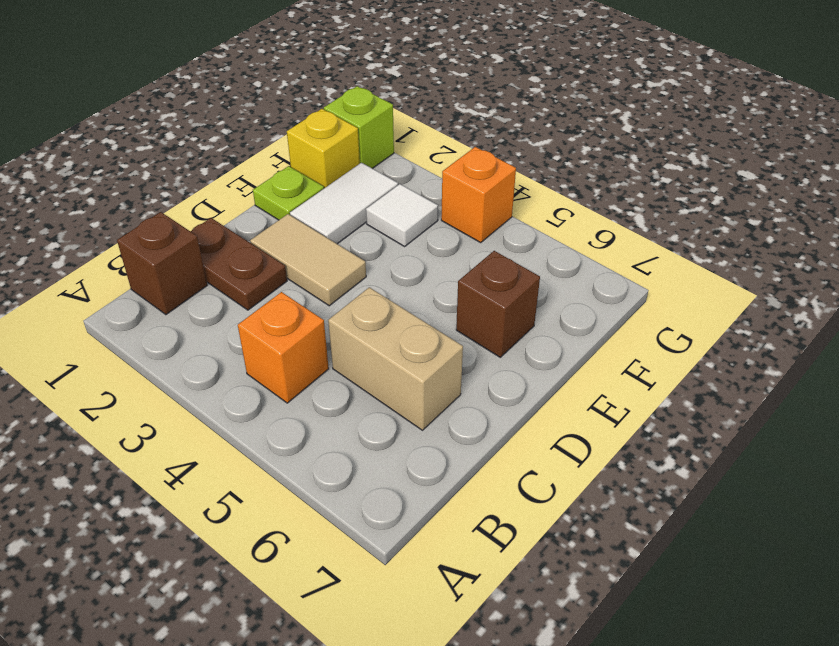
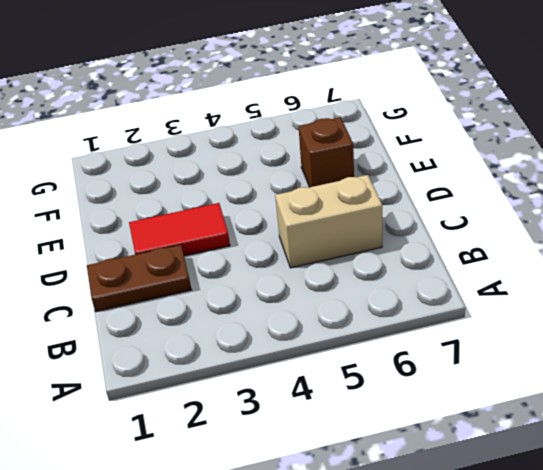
red 1x2 tile [129,203,230,256] -> tan 1x2 tile [250,214,366,306]
none -> brown 1x1 brick [117,212,207,315]
none -> orange 1x1 brick [238,292,329,403]
none -> lime 1x1 plate [253,166,324,220]

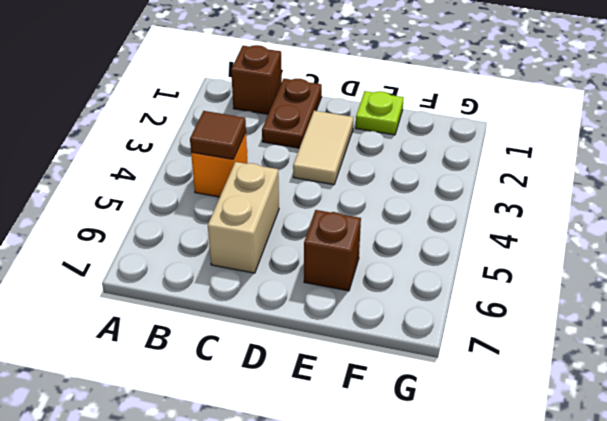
brown 1x1 tile [190,111,246,159] -> none
none -> white 1x2 tile [290,162,398,244]
none -> yellow 1x1 brick [287,109,360,188]
none -> white 1x1 tile [366,184,438,246]

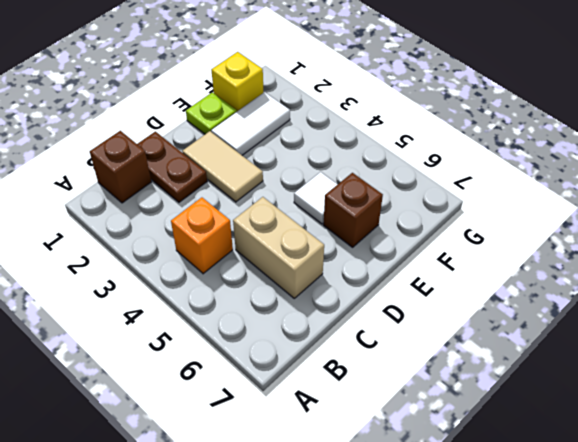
white 1x1 tile [294,172,338,224] -> white 1x1 tile moved to [366,184,438,246]
none -> lime 1x1 brick [324,86,394,169]
none -> orange 1x1 brick [441,147,516,243]

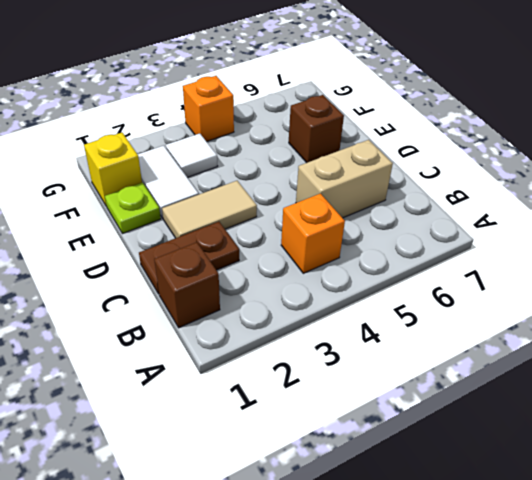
none -> lime 1x1 brick [324,86,394,169]

